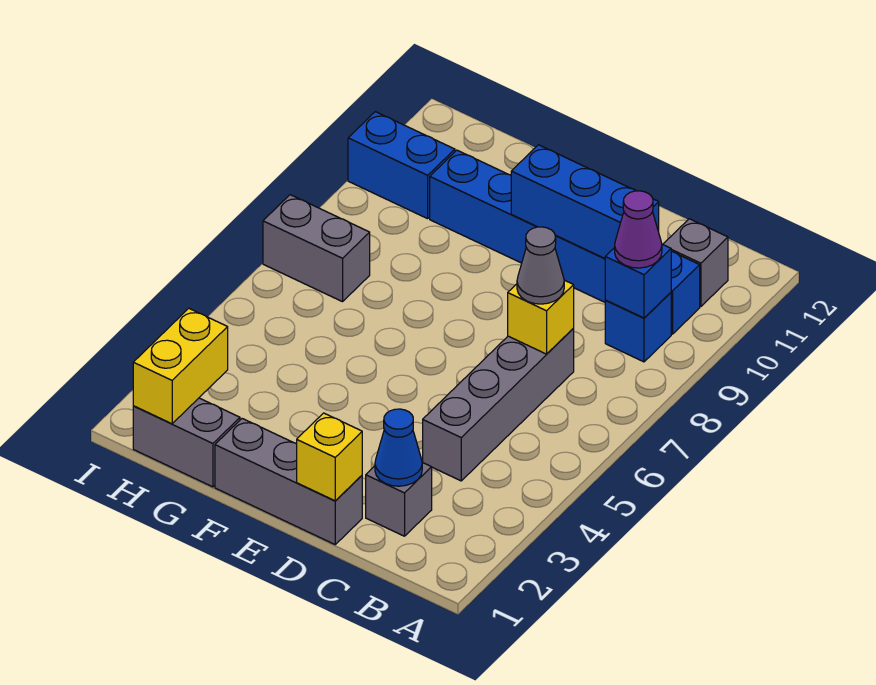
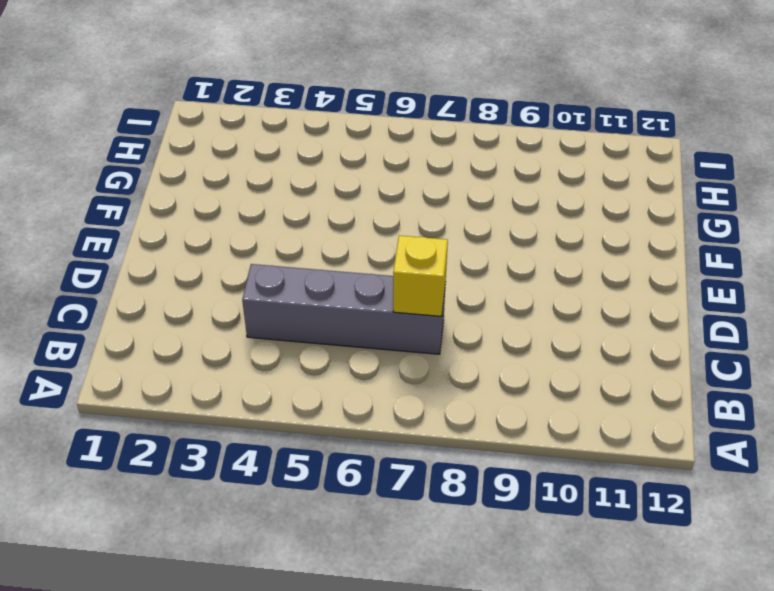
none -> blue 1x1 brick [605,293,671,362]
none -> blue 1x6 brick [430,150,700,334]
none -> grey 1x1 brick [663,219,728,307]

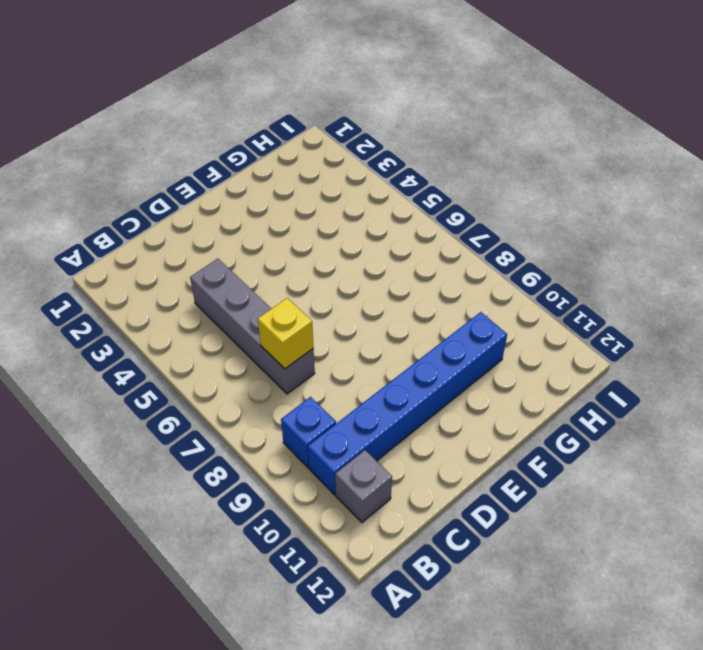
none -> grey 1x1 brick [366,462,432,536]
none -> grey 1x3 brick [215,419,362,544]
none -> grey 1x2 brick [133,398,240,487]

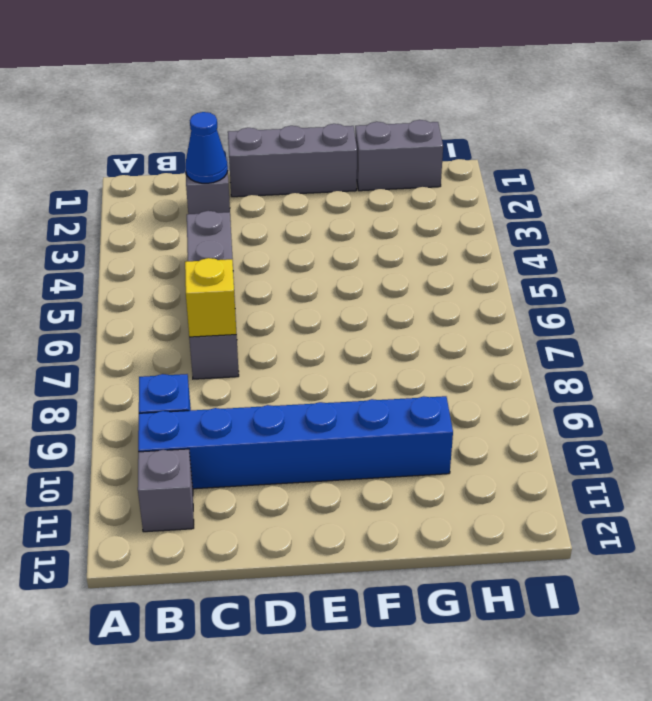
none -> grey 1x2 brick [263,195,370,302]
none -> blue 1x2 brick [348,112,455,219]
none -> blue 1x1 brick [605,244,671,318]

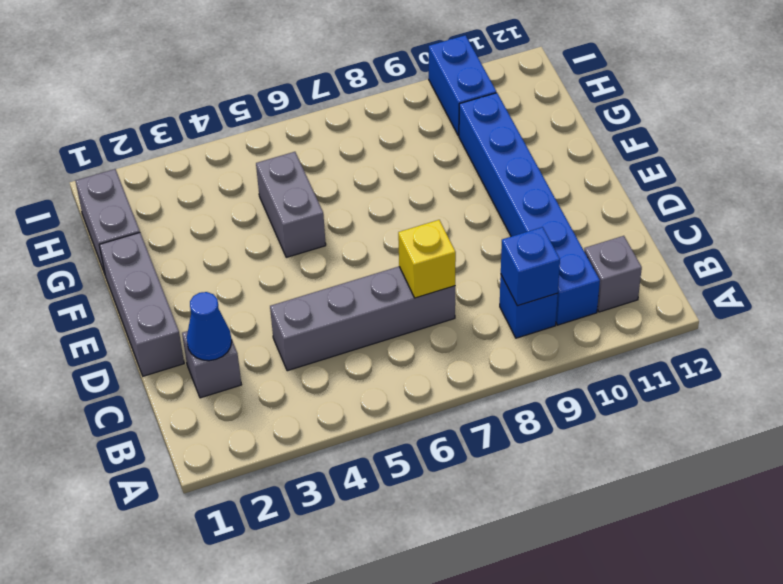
grey 1x2 brick [256,152,326,257] -> grey 1x2 brick moved to [263,195,370,302]
none -> blue 1x3 brick [511,145,659,258]
none -> yellow 1x1 brick [297,413,362,501]
none -> yellow 1x2 brick [133,309,228,424]

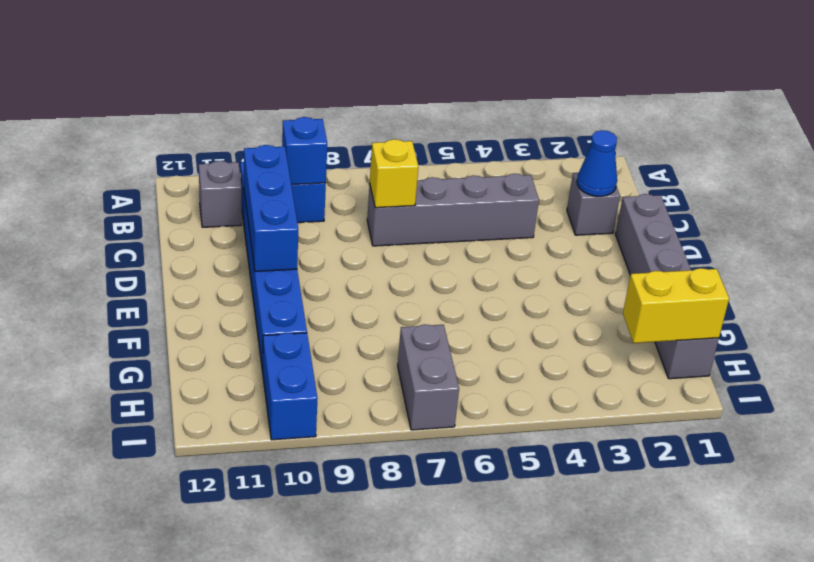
none -> yellow 1x1 brick [297,413,362,501]
none -> purple 1x1 cone [615,191,662,268]
none -> grey 1x1 cone [517,227,564,304]

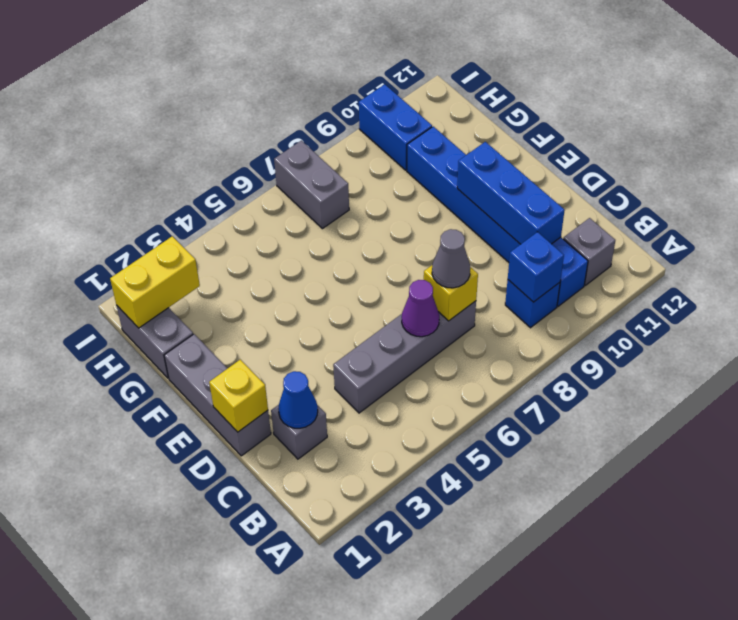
purple 1x1 cone [402,280,439,337] -> purple 1x1 cone moved to [615,191,662,268]

